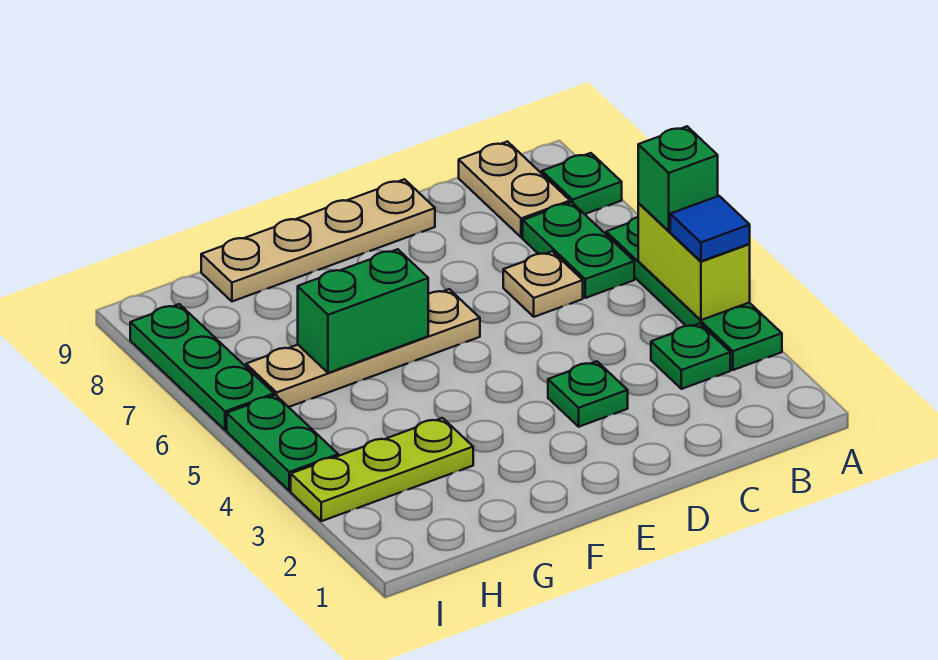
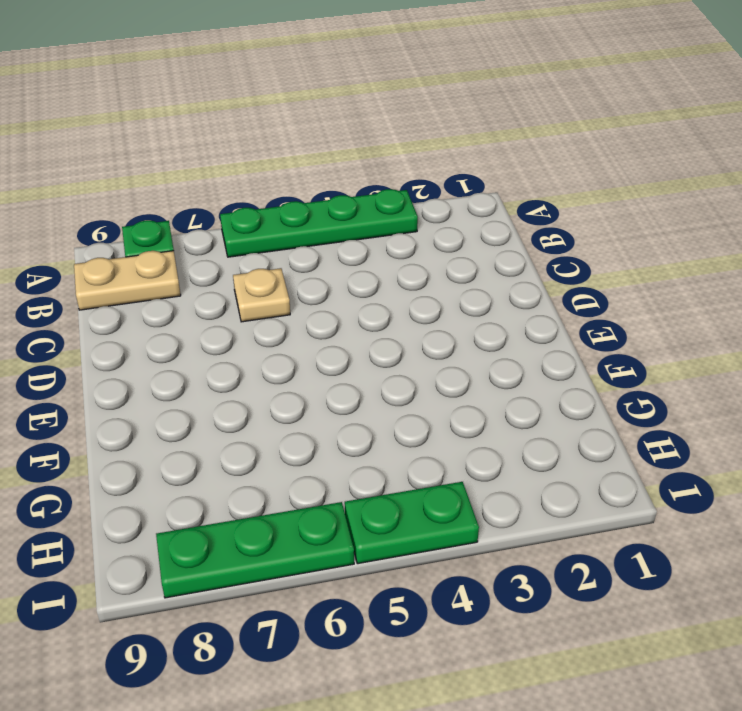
none -> green 1x1 plate [651,323,730,389]
none -> green 1x2 plate [523,202,634,298]
none -> green 1x1 plate [548,361,628,427]

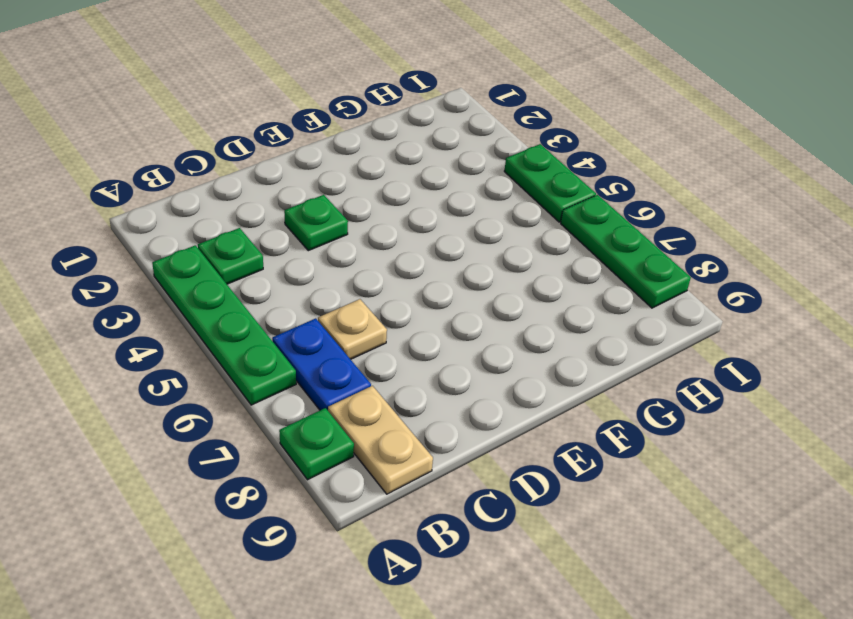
blue 1x2 plate [272,318,371,410] -> green 1x2 plate [523,202,634,298]
none -> tan 1x4 plate [201,179,435,301]
none -> tan 1x4 plate [246,289,480,407]
none -> lime 1x3 plate [291,418,473,521]

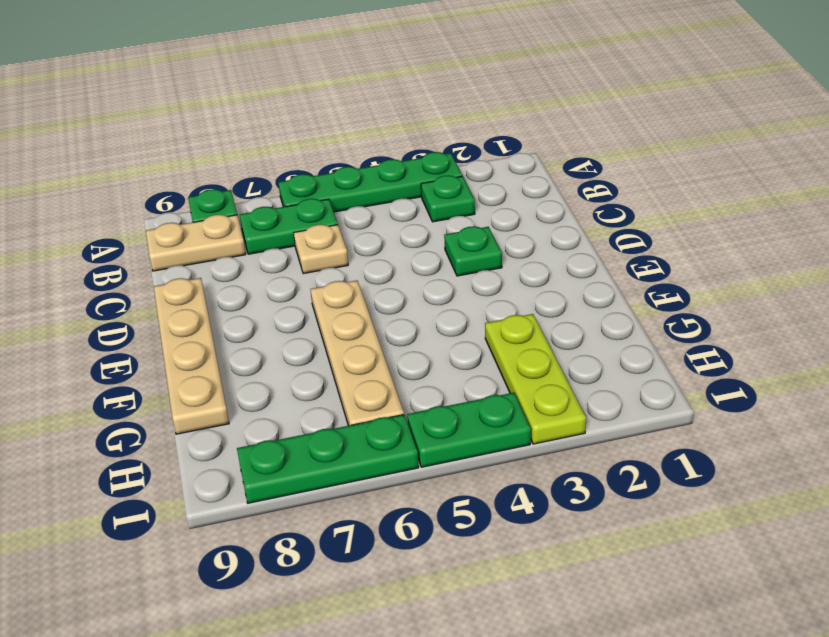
none -> lime 1x2 brick [638,203,750,320]
none -> green 1x2 brick [298,249,428,373]
none -> blue 1x1 tile [670,196,750,261]

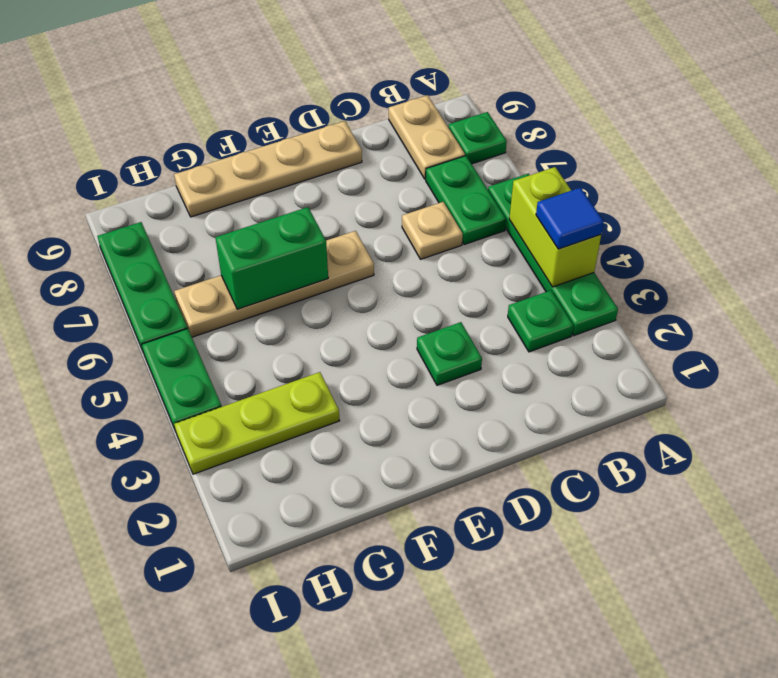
none -> green 1x1 brick [638,126,718,231]

